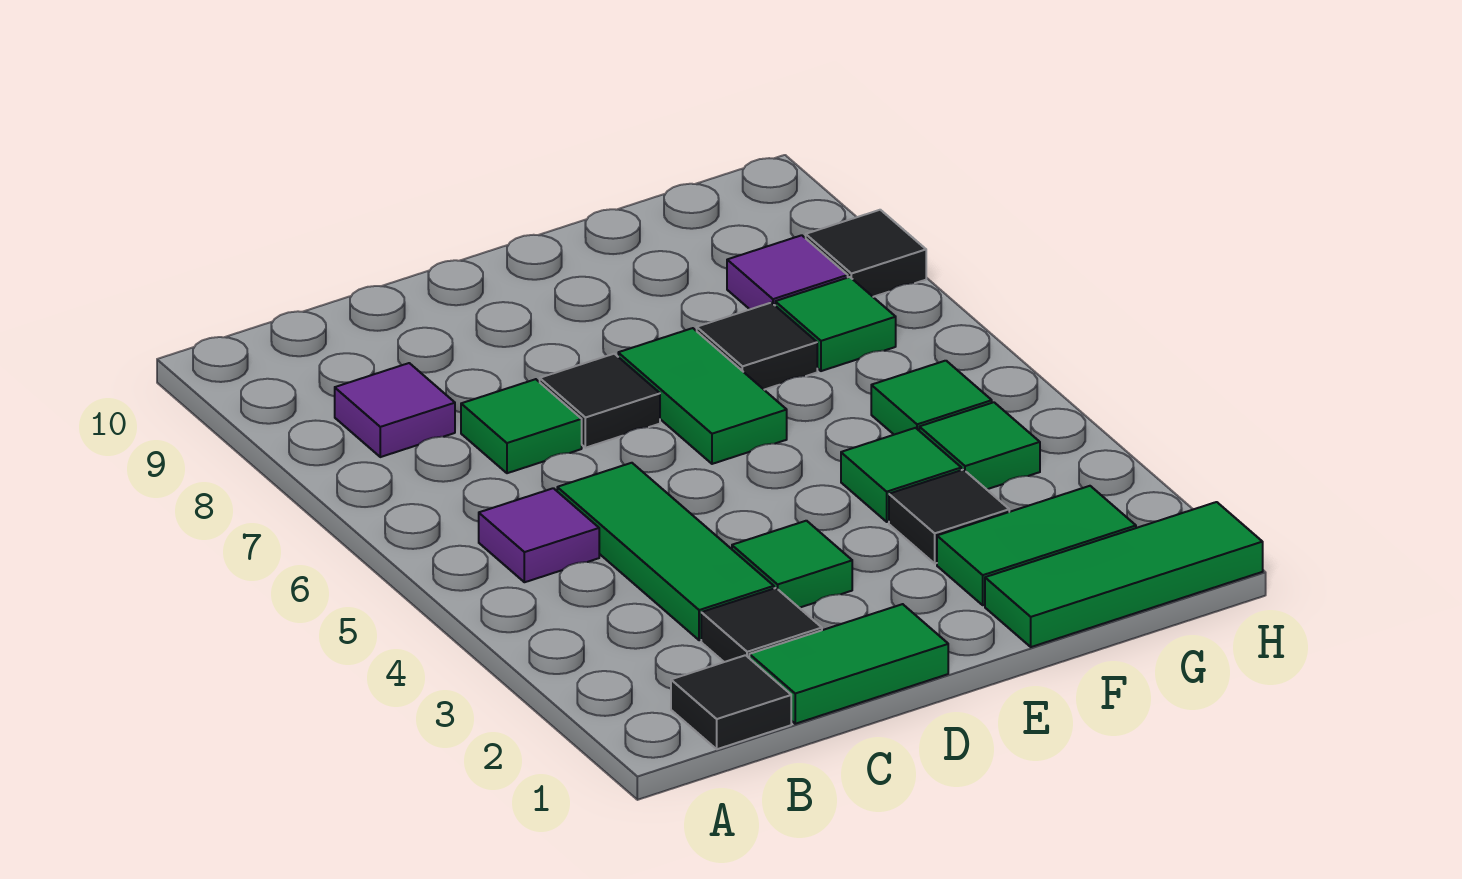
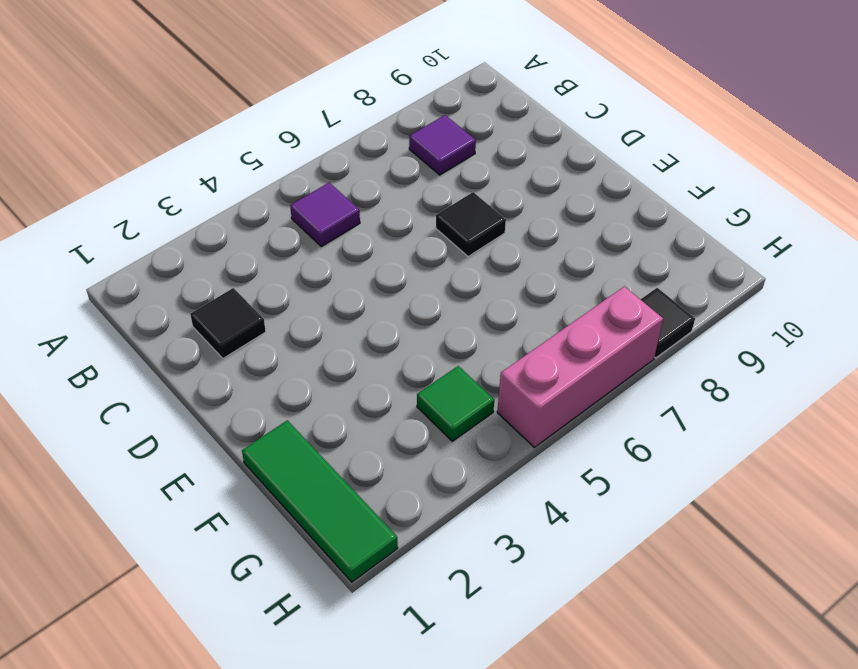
pink 1x3 brick [497,286,663,447] -> none
none -> black 1x1 tile [671,655,791,749]
none -> green 1x2 tile [749,604,948,724]
none -> green 1x3 tile [557,463,774,640]

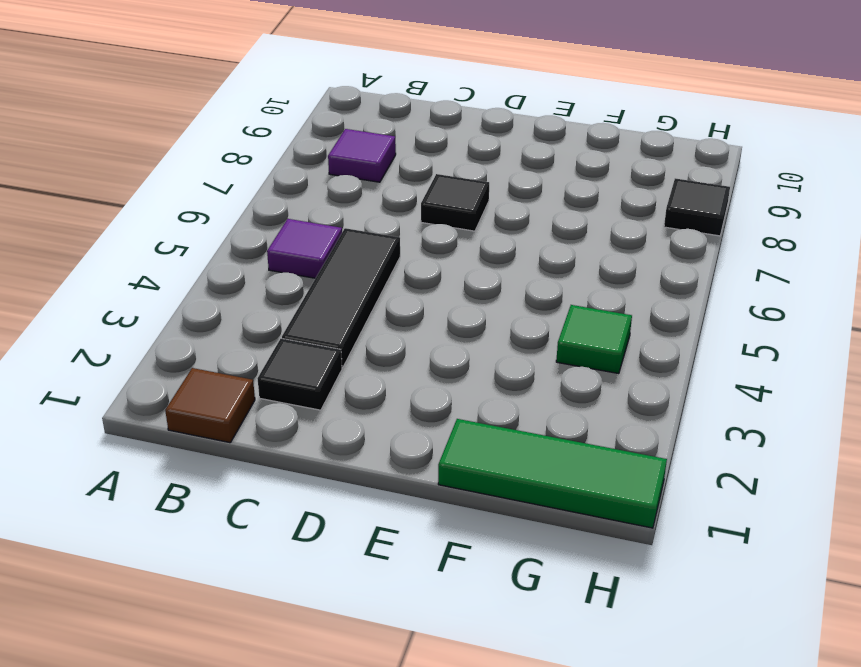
brown 1x1 tile [165,368,255,443] -> black 1x1 tile [671,655,791,749]
black 1x3 tile [282,228,400,367] -> green 1x3 tile [557,463,774,640]
none -> green 1x2 tile [749,604,948,724]
none -> green 1x1 tile [461,379,582,473]
none -> green 1x1 tile [732,521,852,608]

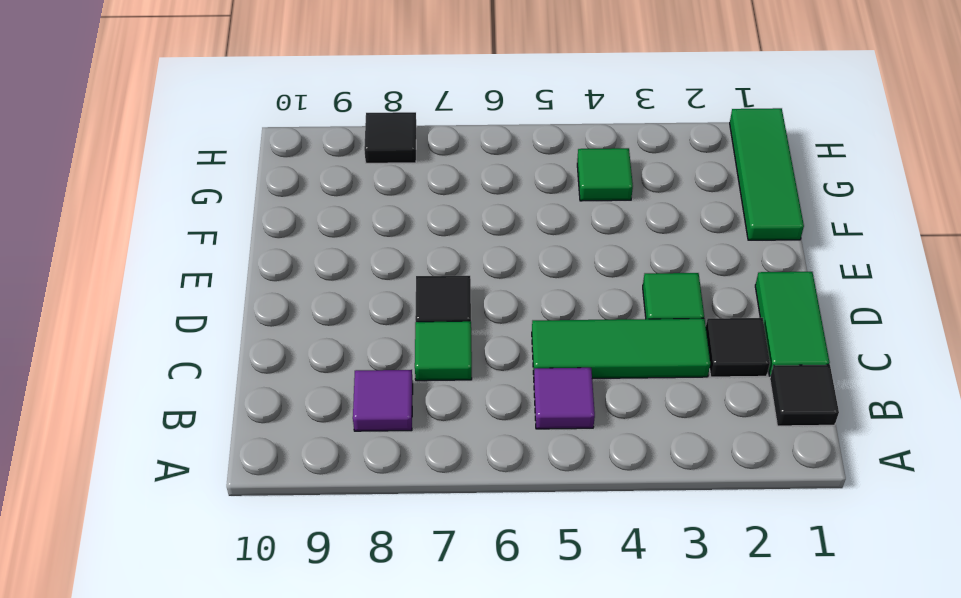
none -> green 1x2 tile [618,328,787,464]
none -> green 1x2 tile [937,486,1136,605]
none -> black 1x1 tile [889,470,1009,564]

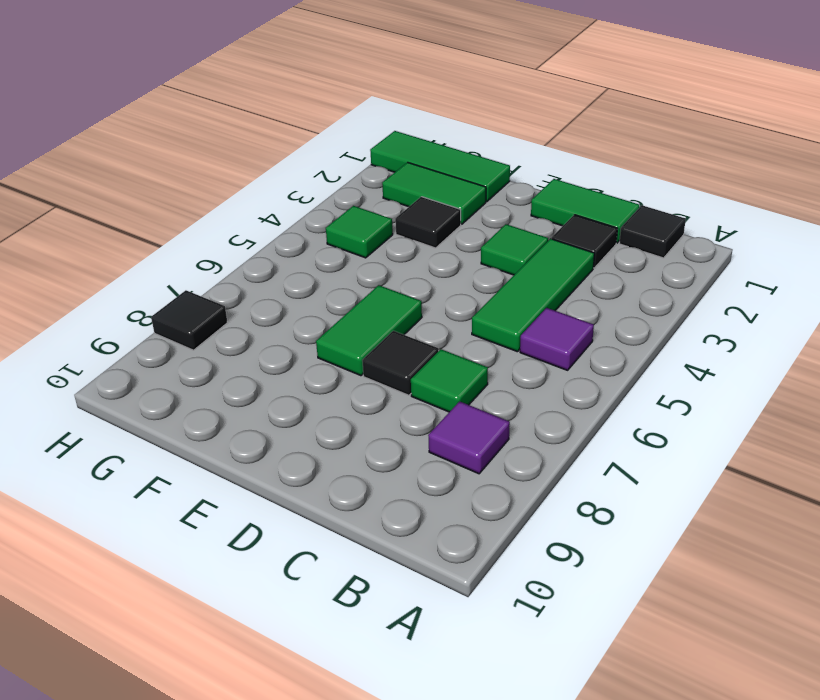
none -> green 1x1 tile [841,428,961,522]
none -> black 1x1 tile [697,303,817,390]
none -> green 1x1 tile [871,361,992,435]

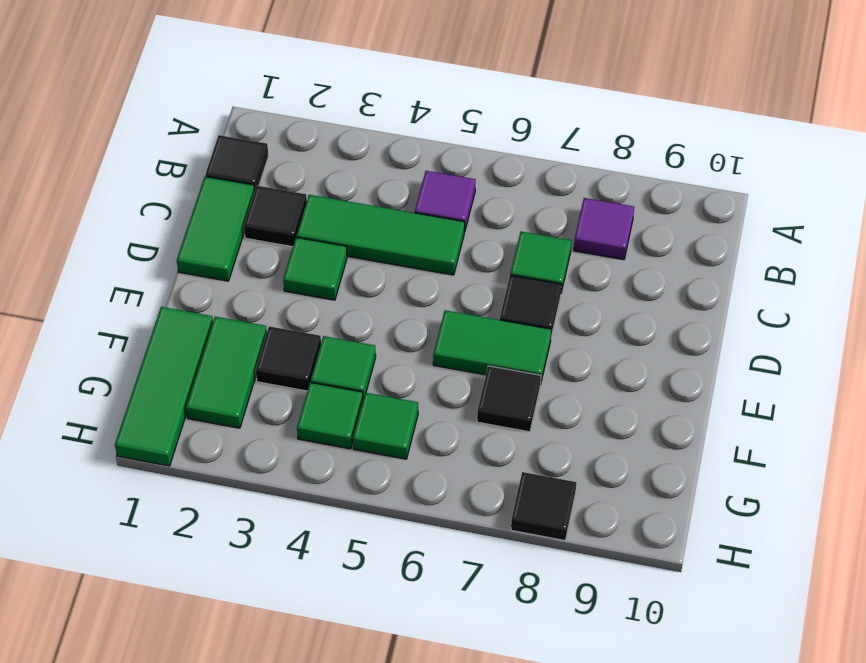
none -> green 1x1 tile [775,277,896,371]
none -> purple 1x1 tile [727,235,848,309]

